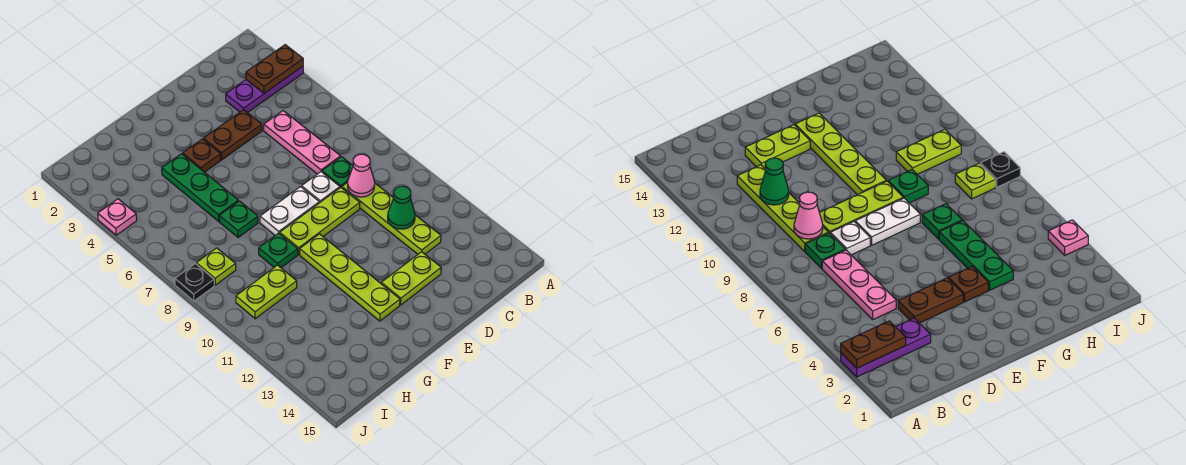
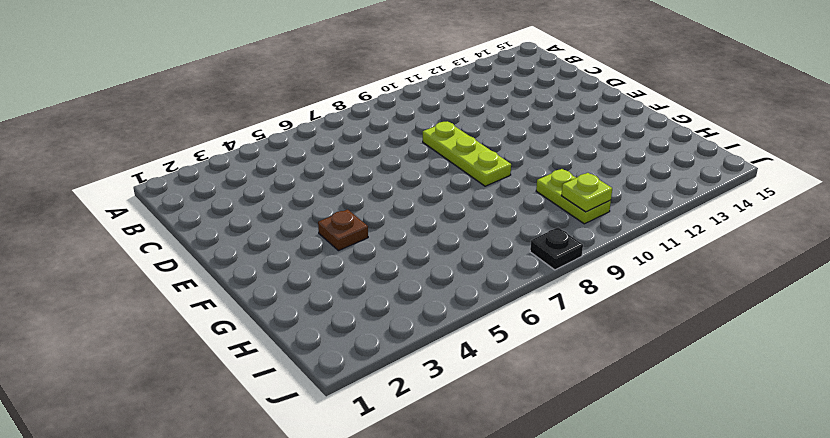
lime 1x1 plate [562,173,612,212] -> lime 1x1 plate moved to [196,248,236,285]
none -> purple 1x3 plate [226,66,303,113]
none -> pink 1x3 plate [264,111,341,174]
none -> green 1x1 plate [322,157,353,188]

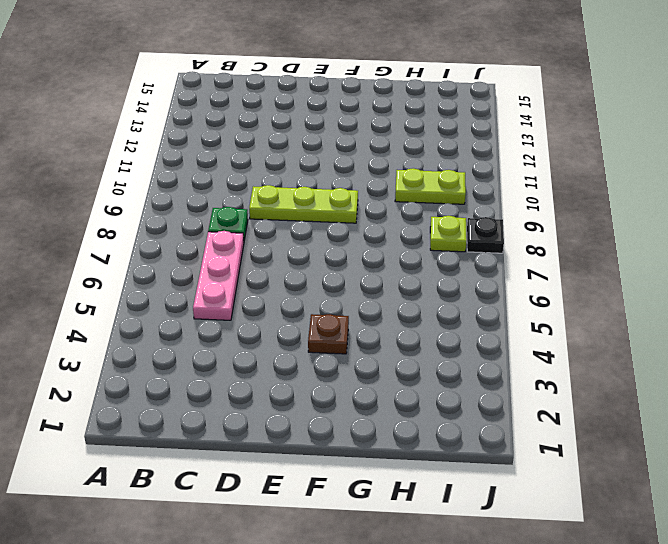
none -> purple 1x3 plate [226,66,303,113]
none -> lime 1x4 plate [342,182,441,254]
none -> brown 1x2 plate [203,110,262,160]

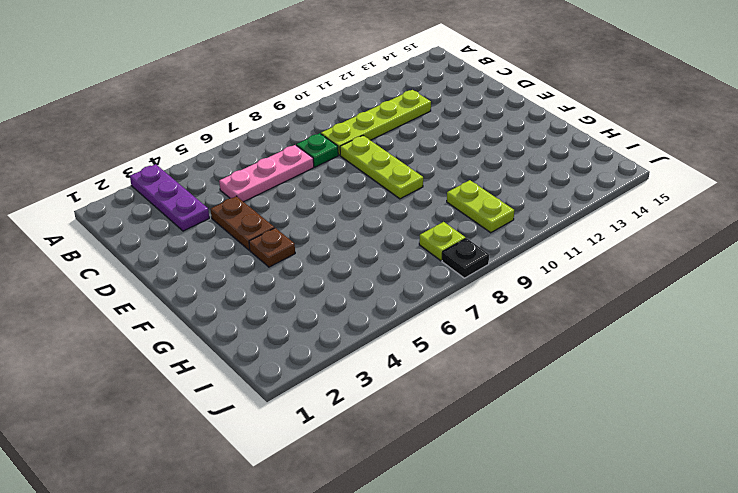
none -> white 1x1 plate [302,172,340,203]
none -> lime 1x2 plate [381,252,441,305]
none -> white 1x2 plate [260,187,319,235]

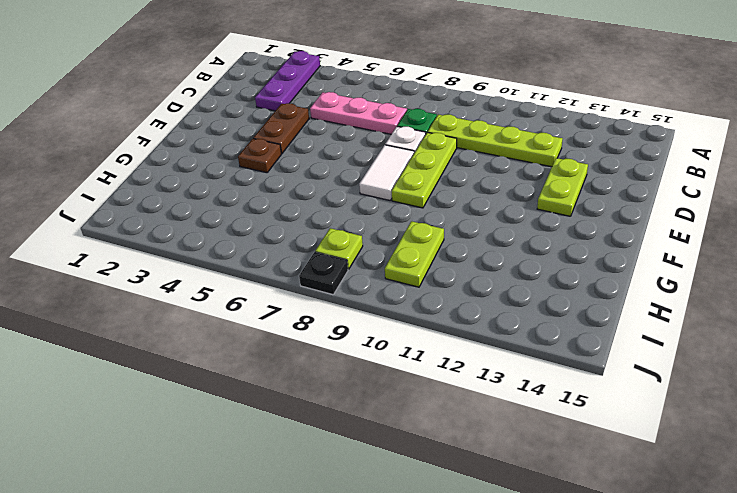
white 1x2 tile [359,145,414,200] -> white 1x2 plate [260,187,319,235]
none -> lime 1x4 plate [300,234,400,321]
none -> green 1x3 plate [162,154,238,221]
none -> green 1x1 plate [219,201,258,238]

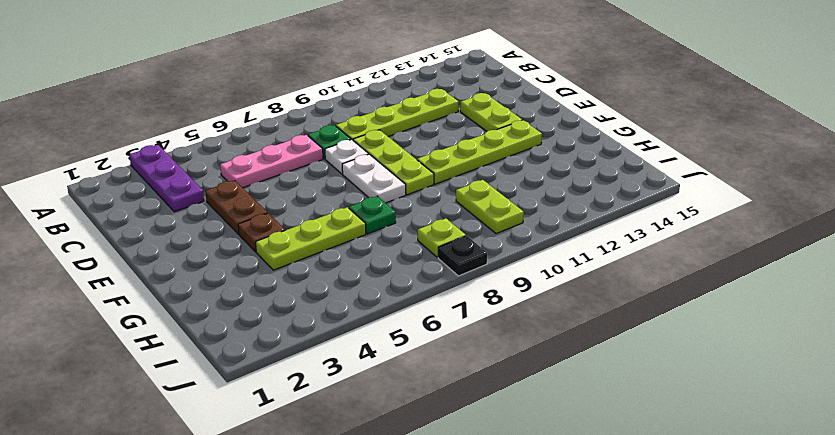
lime 1x3 plate [256,207,366,270] -> green 1x3 plate [162,154,238,221]
none -> green 1x1 plate [259,233,298,268]
none -> pink 1x1 plate [98,199,137,235]
none -> brown 1x2 plate [246,45,303,93]

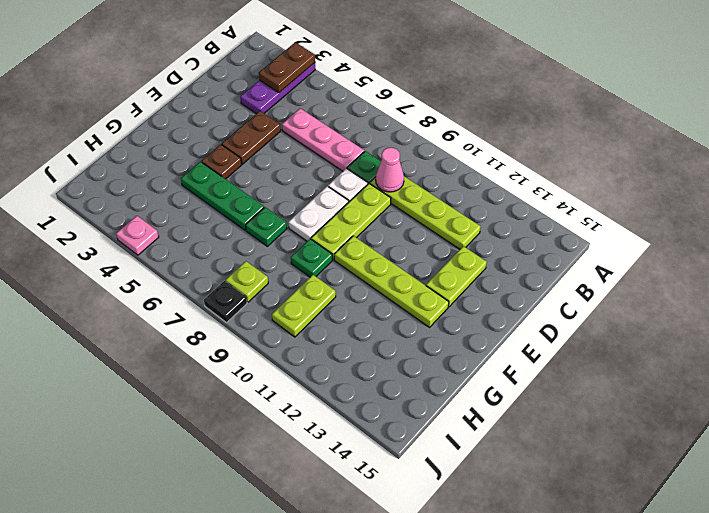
none -> green 1x1 cone [388,186,415,229]

